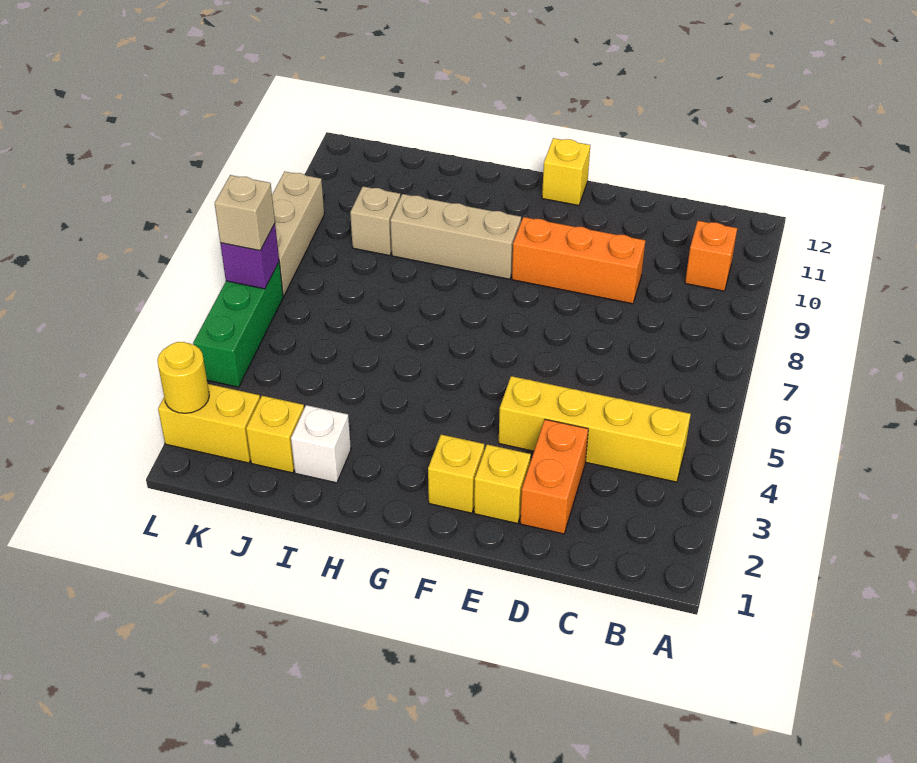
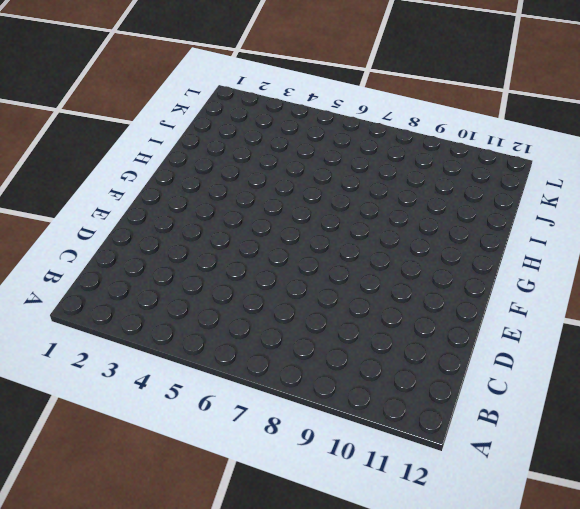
none -> yellow 1x4 brick [499,376,691,482]
none -> orange 1x1 brick [685,221,737,291]
none -> orange 1x2 brick [520,419,588,534]

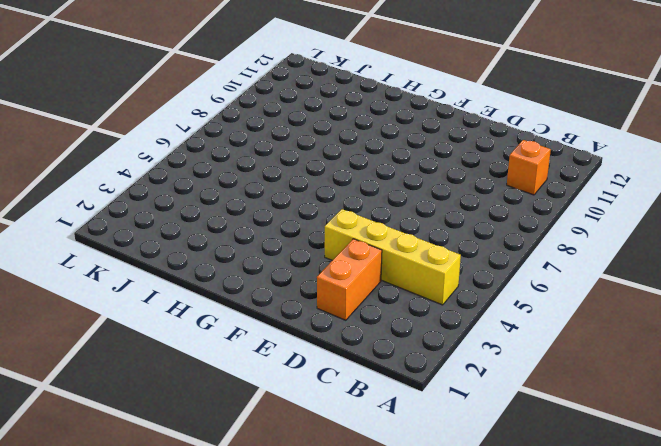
none -> orange 1x3 brick [512,217,645,304]
none -> yellow 1x1 brick [474,445,531,524]
none -> yellow 1x1 brick [428,435,484,513]

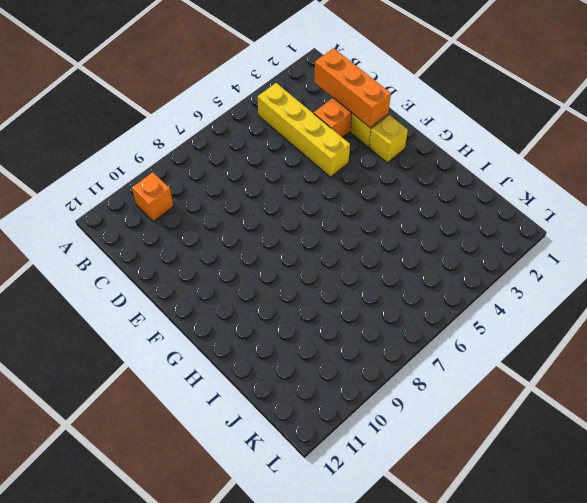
orange 1x3 brick [314,48,391,128] -> orange 1x3 brick moved to [512,217,645,304]
none -> yellow 1x1 brick [542,138,590,205]
none -> tan 1x3 brick [390,194,521,279]
none -> white 1x1 brick [291,405,351,483]

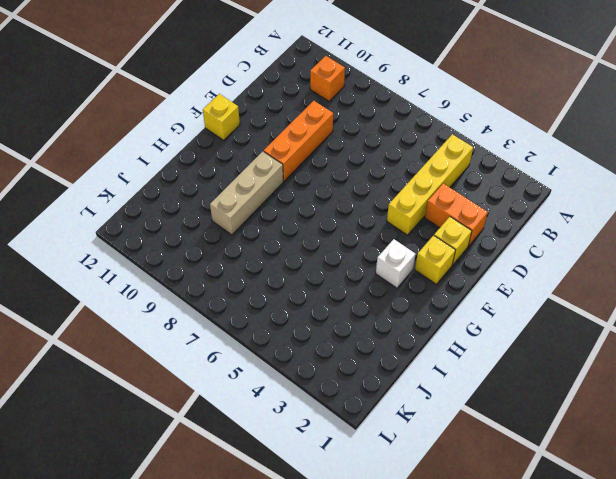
white 1x1 brick [376,239,416,288] -> white 1x1 brick moved to [291,405,351,483]
none -> yellow 1x1 brick [246,396,304,473]
none -> tan 1x1 brick [350,186,400,256]
none -> yellow 1x2 brick [158,384,260,463]

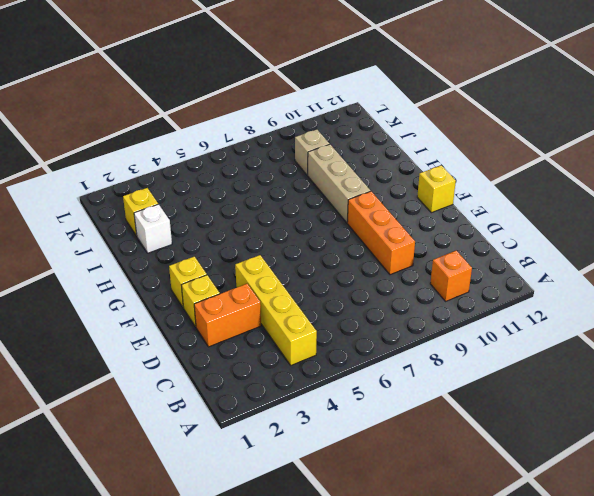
none -> yellow 1x2 brick [158,384,260,463]
none -> green 1x3 brick [193,263,283,387]
none -> tan 1x3 brick [272,172,324,296]

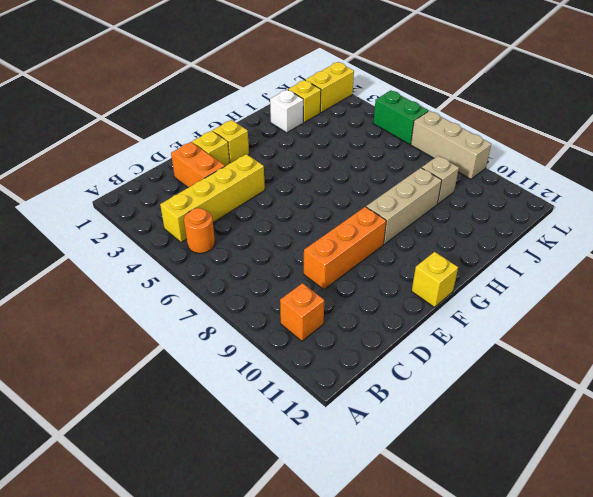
orange 1x1 round brick [184,208,215,253] -> none
green 1x2 brick [373,90,429,144] -> green 1x3 brick [193,263,283,387]
none -> yellow 1x1 round brick [157,342,209,413]
none -> purple 1x1 brick [220,224,279,289]
none -> tan 1x1 brick [215,175,275,251]

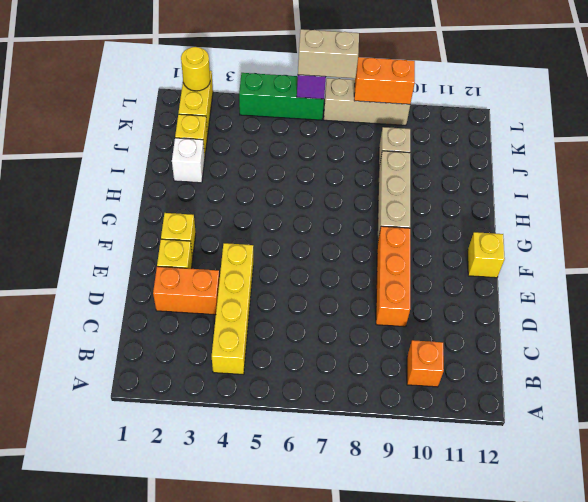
tan 1x2 brick [298,29,359,78] -> tan 1x1 brick [215,175,275,251]
orange 1x2 brick [354,57,415,104] -> none

